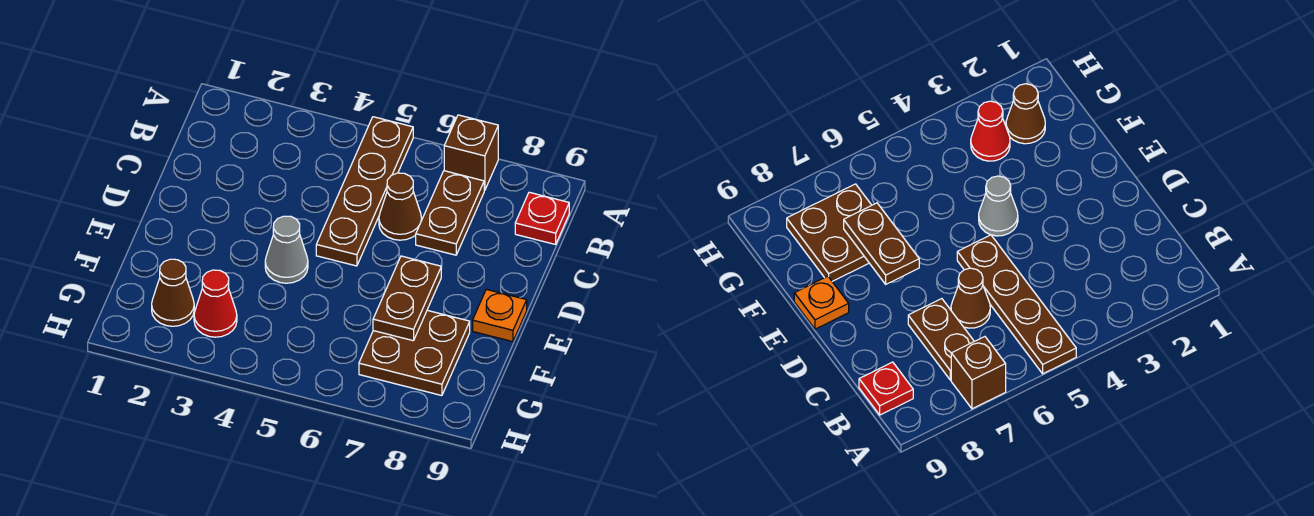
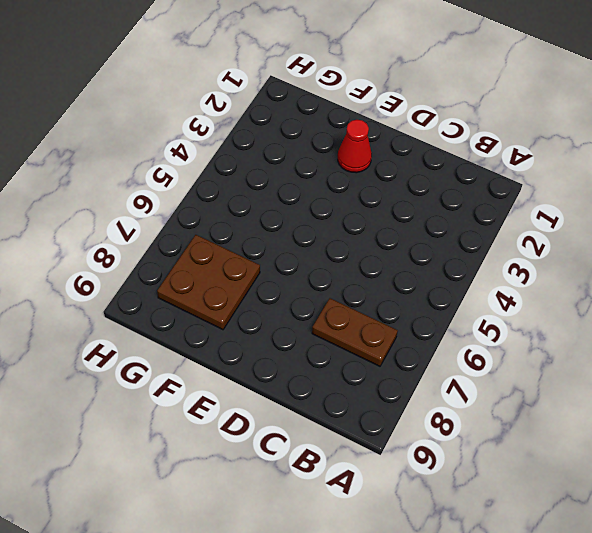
red 1x1 cone [338,120,372,173] -> red 1x1 cone moved to [194,270,237,337]
none -> brown 1x4 plate [316,117,413,266]
none -> brown 1x1 brick [444,115,498,191]

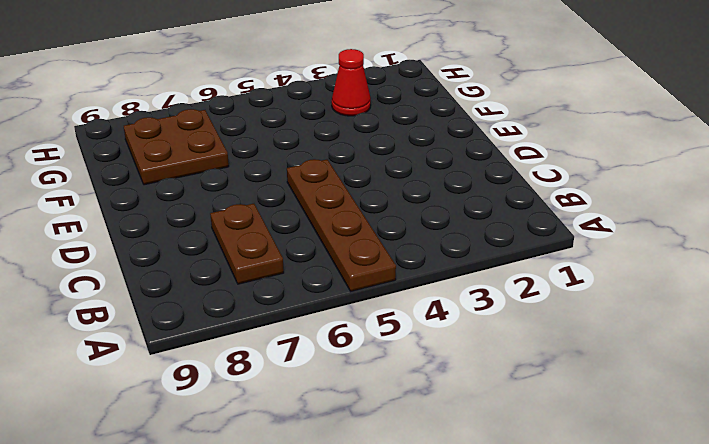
none -> brown 1x1 brick [444,115,498,191]
none -> red 1x1 plate [515,192,569,244]

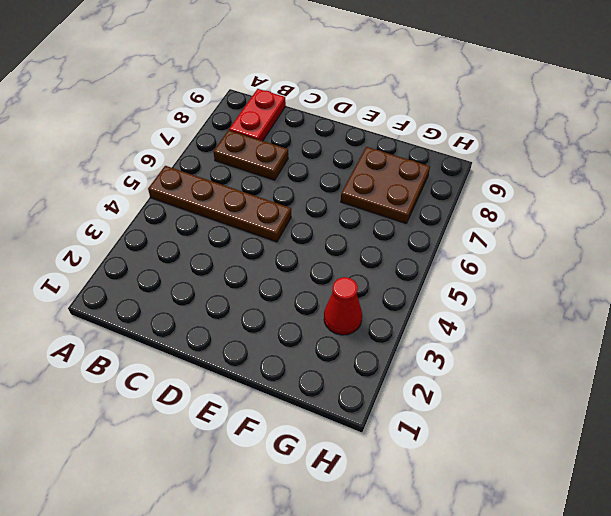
red 1x2 plate [229,89,286,141] -> red 1x1 plate [515,192,569,244]
none -> brown 1x1 brick [444,115,498,191]
none -> brown 1x1 cone [379,173,422,240]

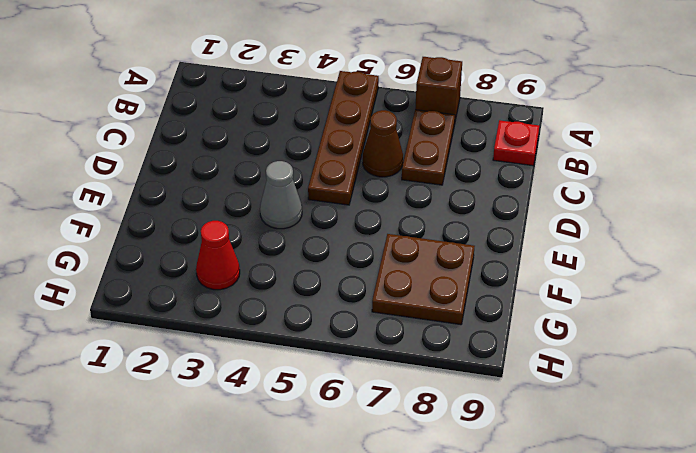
none -> orange 1x1 plate [473,289,527,342]
none -> brown 1x1 cone [152,259,194,326]

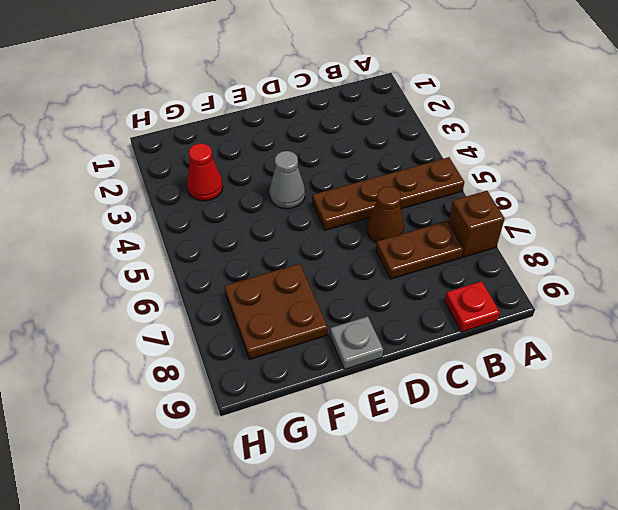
grey 1x1 plate [330,316,383,369] -> orange 1x1 plate [473,289,527,342]
none -> brown 1x1 cone [152,259,194,326]
none -> brown 1x2 plate [373,256,441,341]

